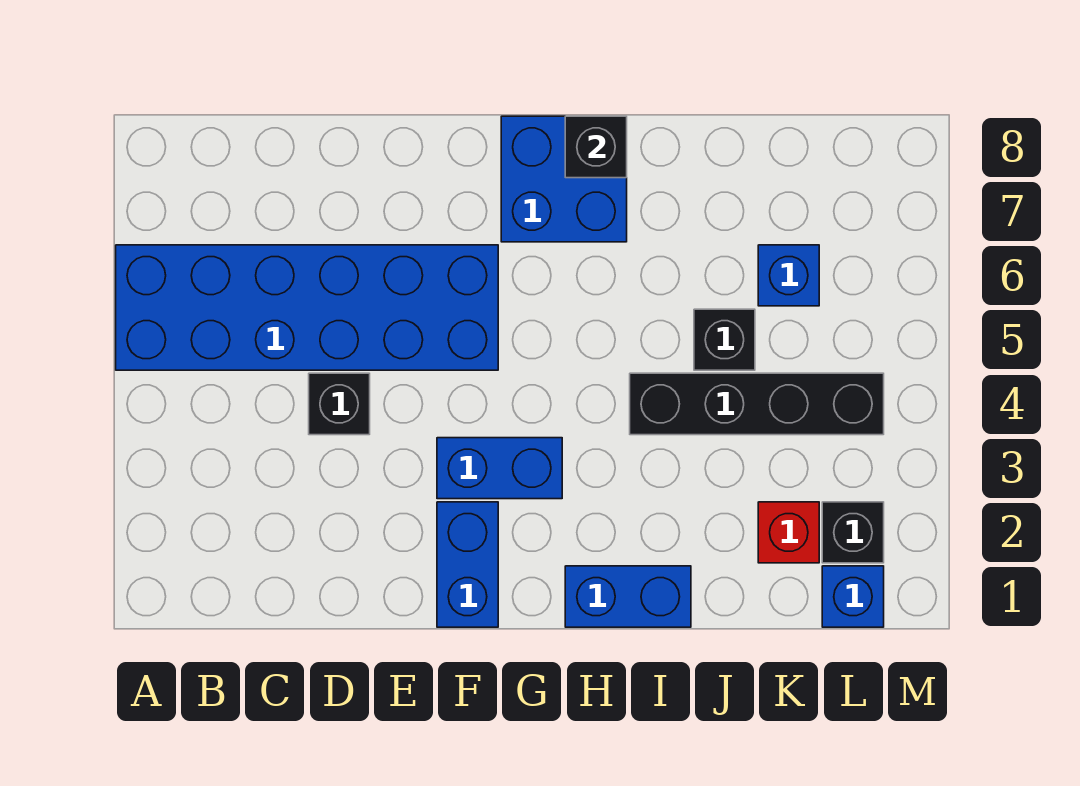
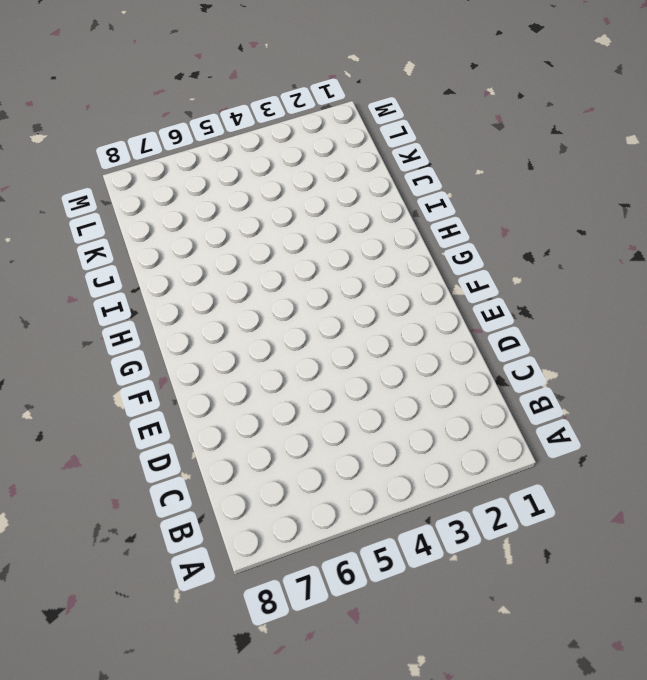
none -> blue 2x6 brick [116,245,498,370]
none -> black 1x1 brick [309,373,370,435]
none -> blue 1x2 brick [437,502,498,627]

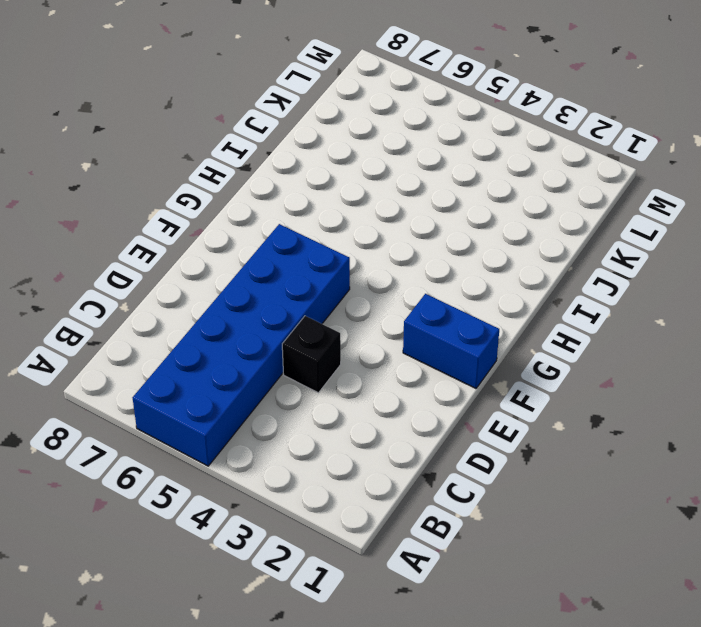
none -> blue 1x2 brick [437,438,562,499]
none -> blue 2x2 brick [501,116,627,242]
none -> blue 1x2 brick [565,566,691,627]

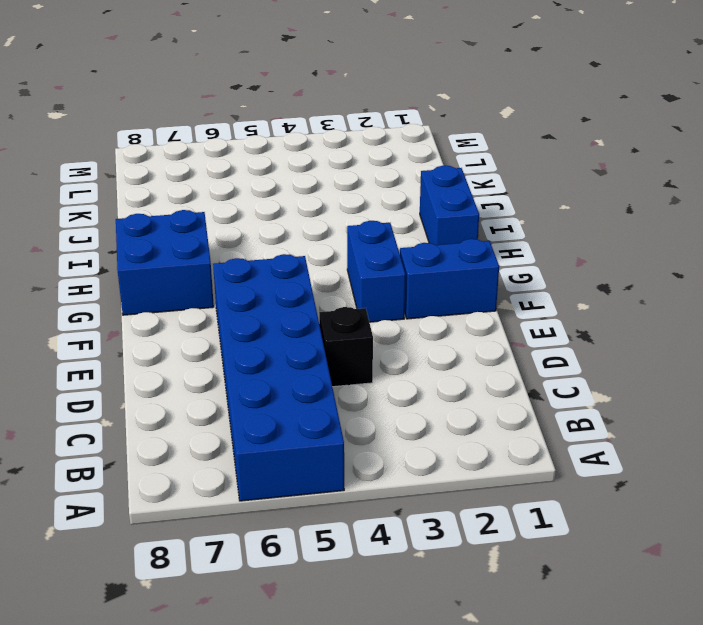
none -> black 1x4 brick [630,373,884,435]
none -> black 1x1 brick [694,309,755,370]
none -> red 1x1 brick [758,502,819,563]

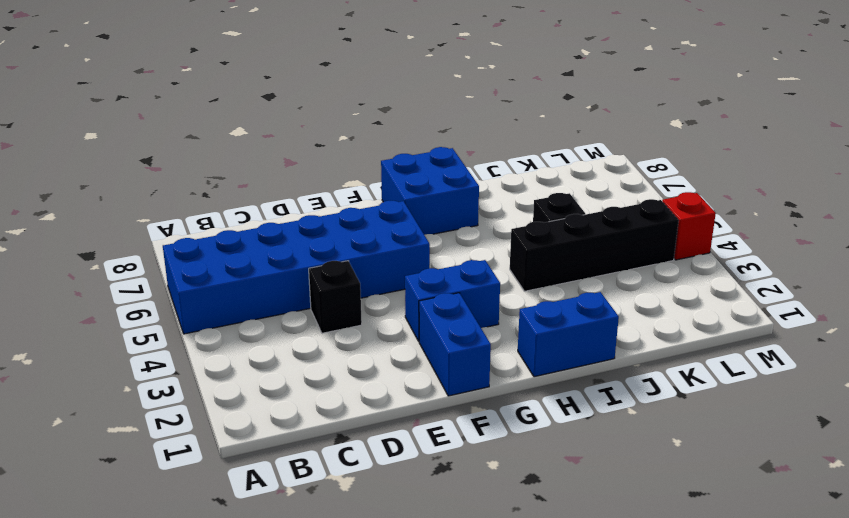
red 1x1 brick [662,192,716,260] -> red 1x1 brick moved to [758,502,819,563]
none -> blue 1x1 brick [758,245,819,306]
none -> blue 1x1 brick [822,566,884,627]
none -> black 1x1 brick [822,502,884,563]

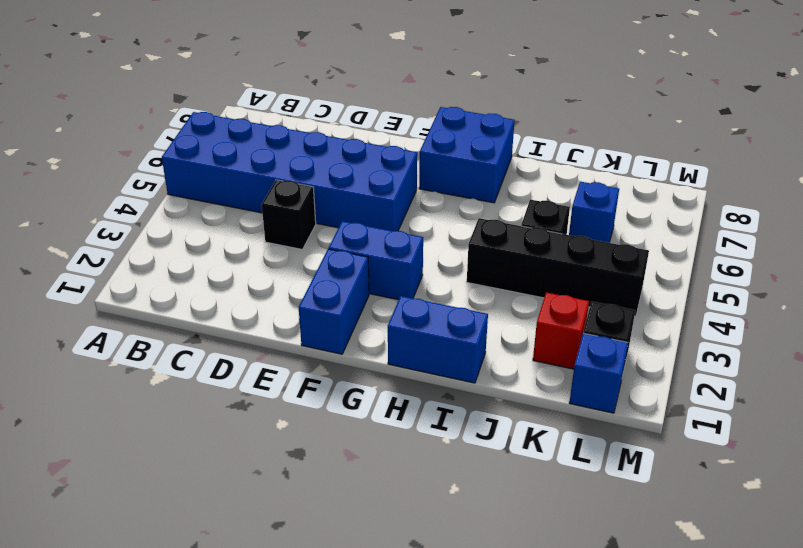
none -> black 1x1 brick [565,116,627,178]

